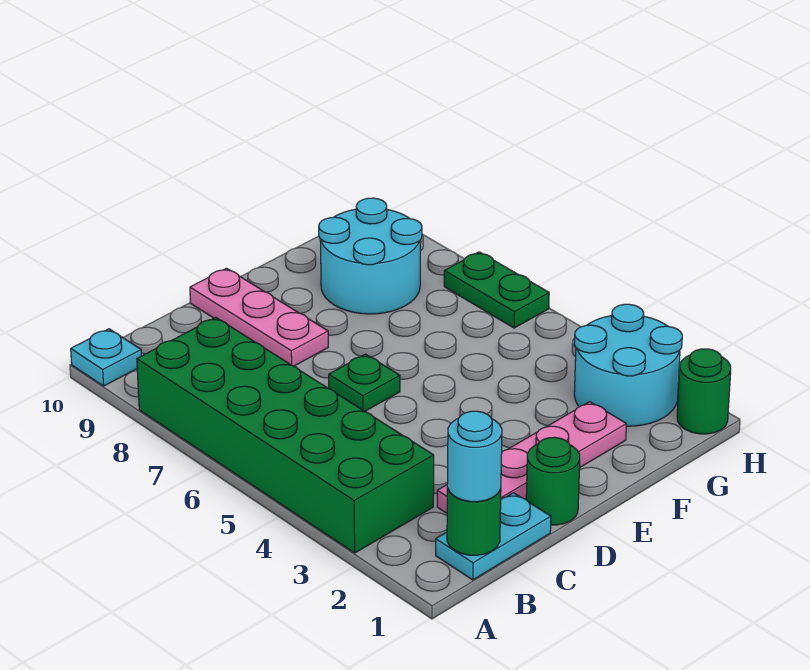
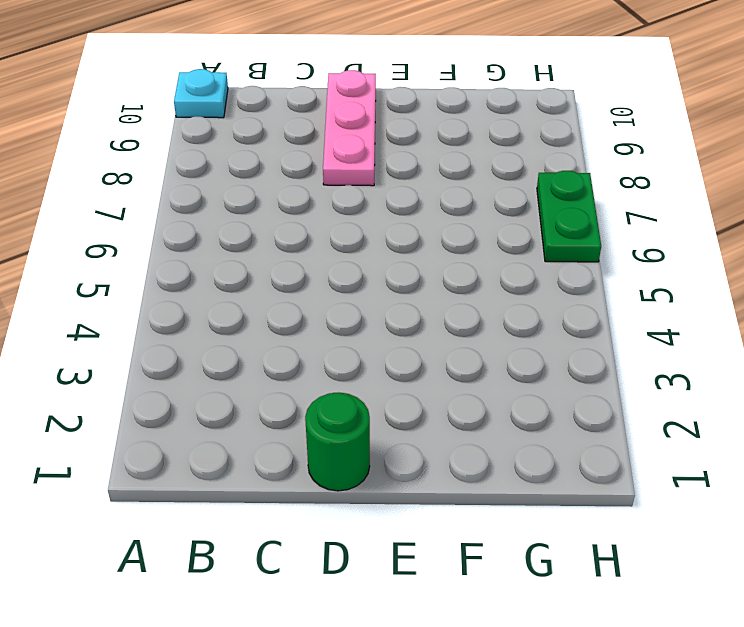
none -> green 2x6 brick [137,317,434,553]
none -> cyan 1x2 plate [436,493,551,580]
none -> pink 1x4 plate [437,402,626,513]

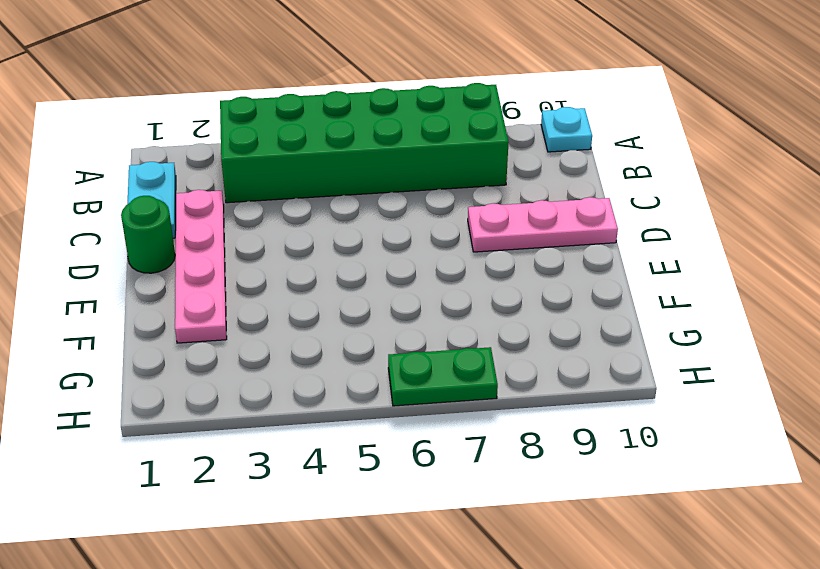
none -> green 1x1 plate [329,354,400,411]
none -> cyan 2x2 round brick [319,198,422,314]
none -> cyan 2x2 round brick [574,304,682,426]

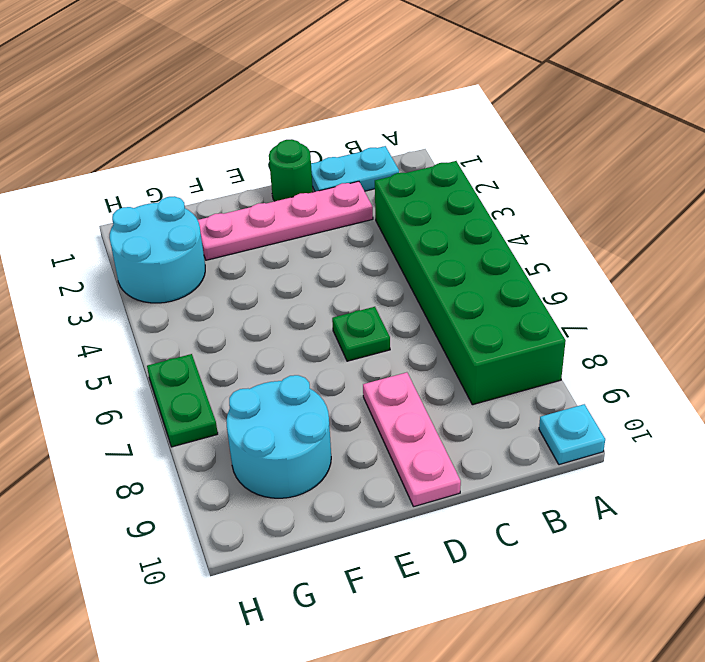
none -> green 1x1 round brick [677,349,731,434]
none -> green 1x1 round brick [447,488,501,555]
none -> cyan 1x1 round brick [447,411,502,502]

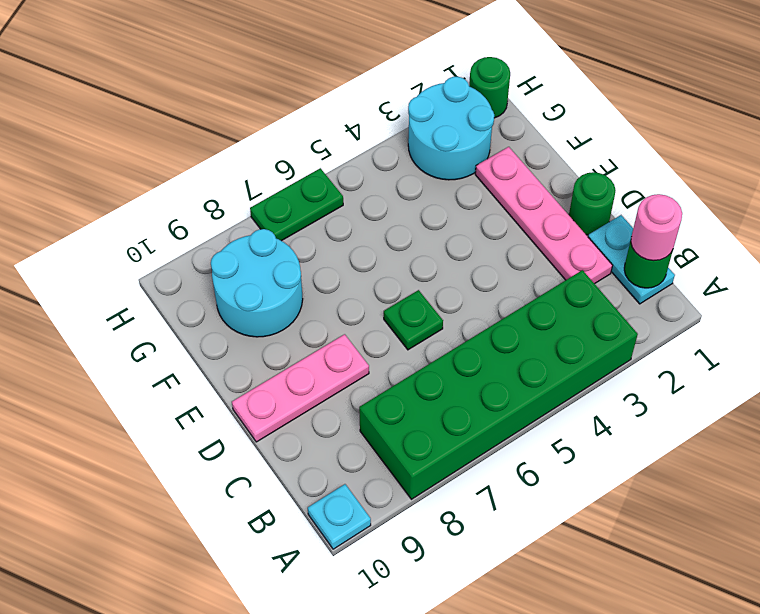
pink 1x1 round brick [631,194,682,261] -> cyan 1x1 round brick [447,411,502,502]

